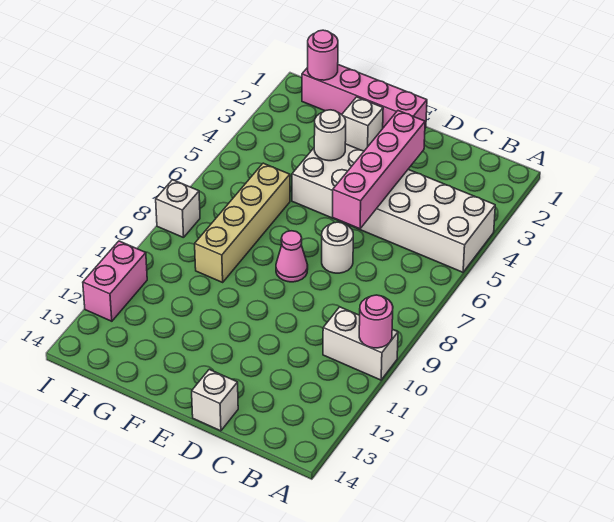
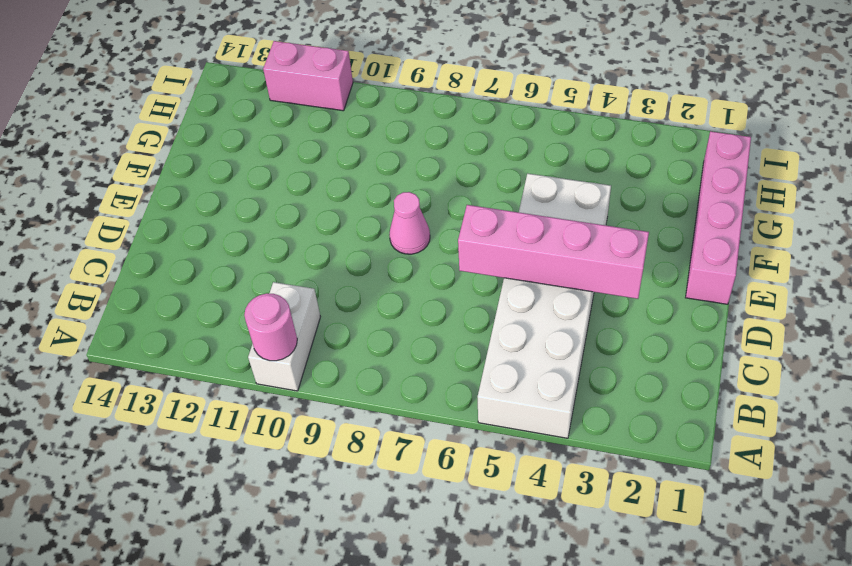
none -> white 1x1 round brick [322,222,353,273]
none -> white 1x1 brick [192,369,238,431]
none -> white 1x1 brick [342,97,383,151]

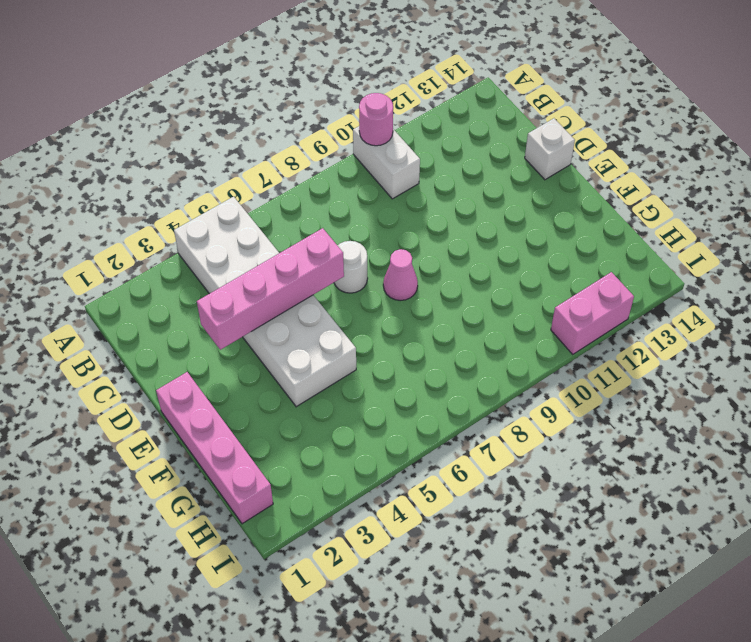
none -> white 1x1 brick [342,97,383,151]
none -> tan 1x4 brick [195,163,290,282]
none -> white 1x1 brick [156,180,200,238]

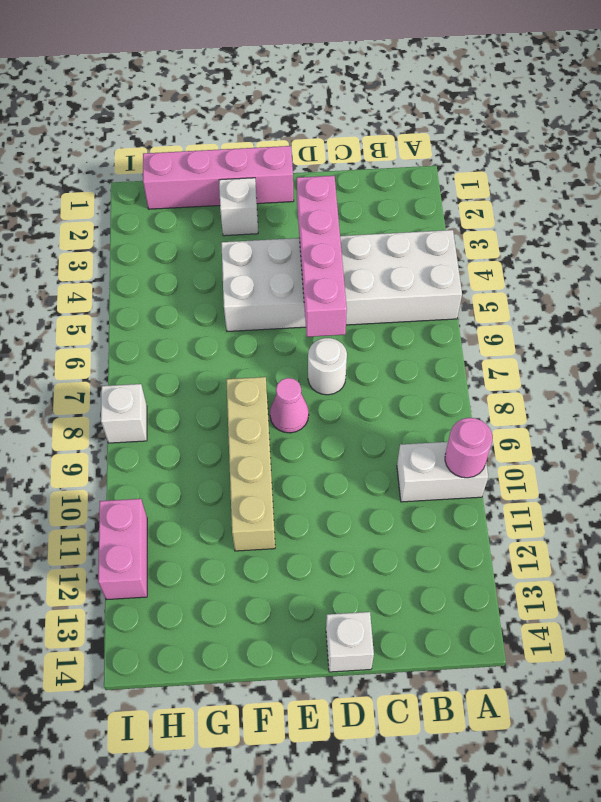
tan 1x4 brick [226,377,275,551] -> tan 1x4 brick moved to [195,163,290,282]
none -> white 1x1 round brick [314,110,346,161]
none -> pink 1x1 round brick [308,30,338,80]

